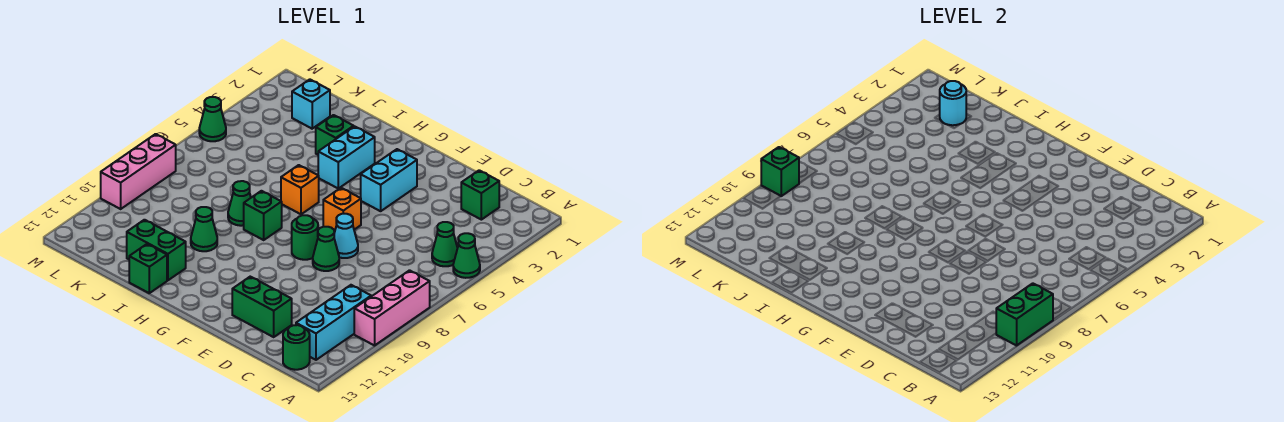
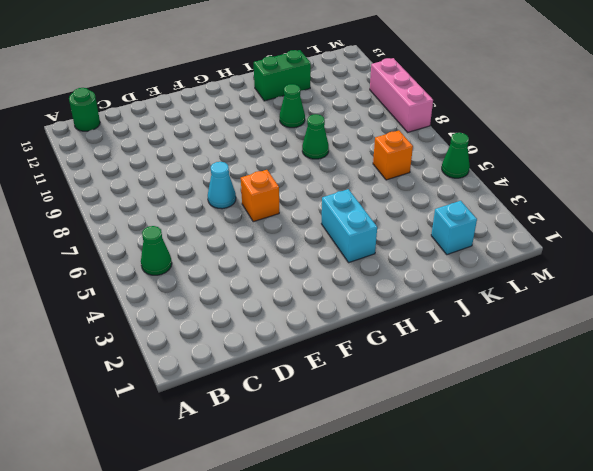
orange 1x1 brick [373,131,413,180] -> orange 1x1 brick moved to [281,165,319,214]
none -> green 1x1 cone [453,233,480,278]
none -> pink 1x3 brick [354,270,430,346]
none -> cyan 1x3 brick [296,285,371,360]

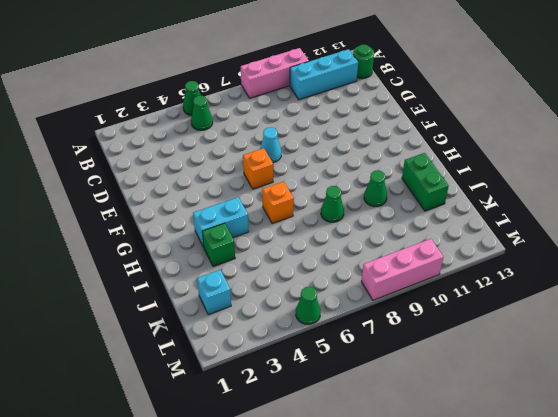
none -> green 1x1 brick [461,170,499,220]
none -> green 1x2 brick [232,277,292,337]
none -> green 1x1 cone [313,227,339,271]

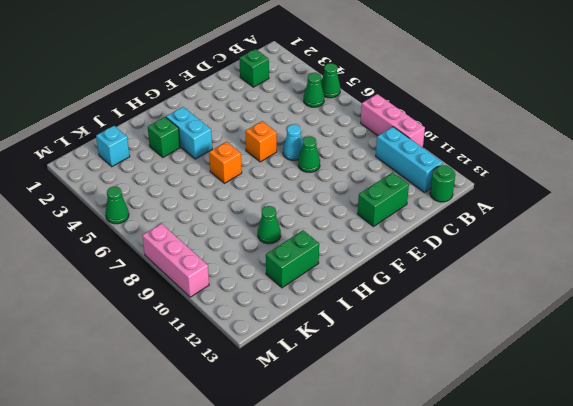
none -> cyan 1x2 brick [361,149,417,211]
none -> green 1x1 round brick [292,215,318,260]
none -> green 1x1 brick [244,191,282,240]

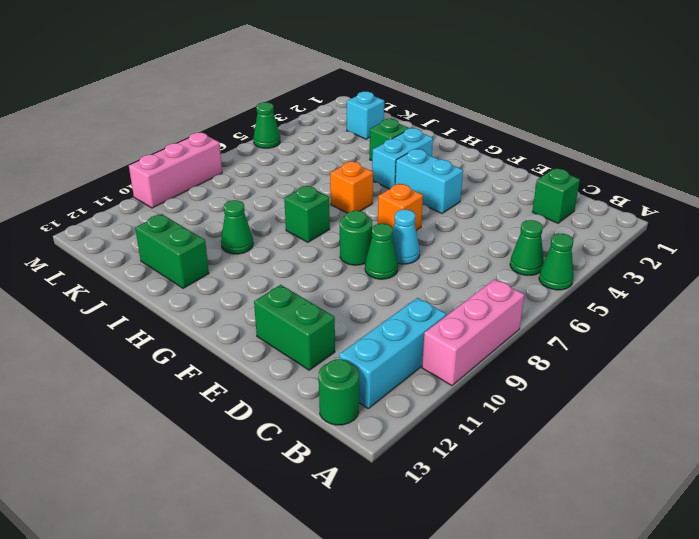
cyan 1x2 brick [395,149,463,213] -> cyan 1x2 brick turned to [361,149,417,211]
none -> green 1x1 cone [228,181,251,226]
none -> green 1x1 brick [129,244,167,293]
none -> green 1x2 brick [996,283,1053,346]

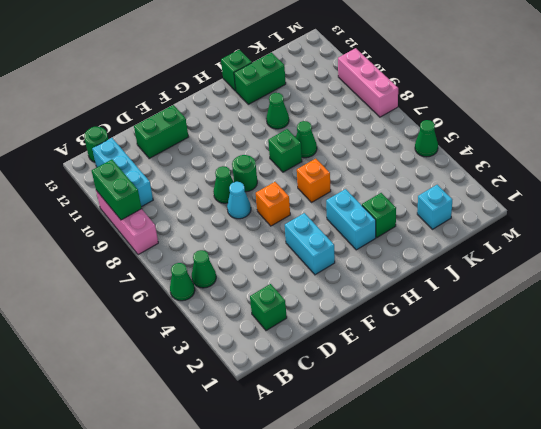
none -> cyan 1x1 round brick [940,81,966,125]
none -> green 1x1 brick [761,147,799,196]

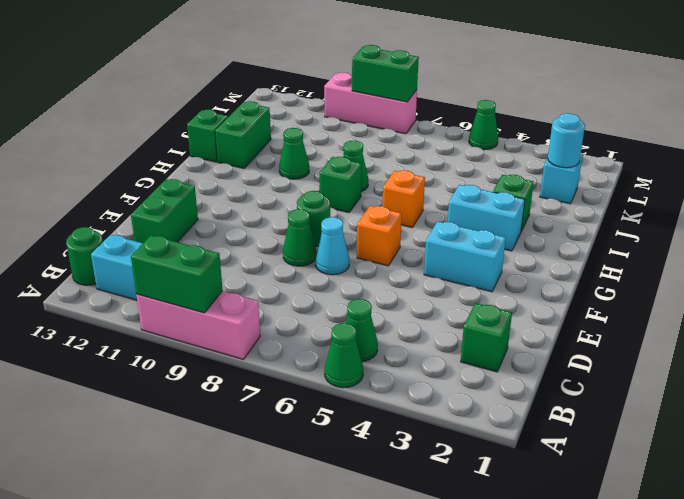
green 1x2 brick [352,45,419,102] -> green 1x1 brick [761,147,799,196]

